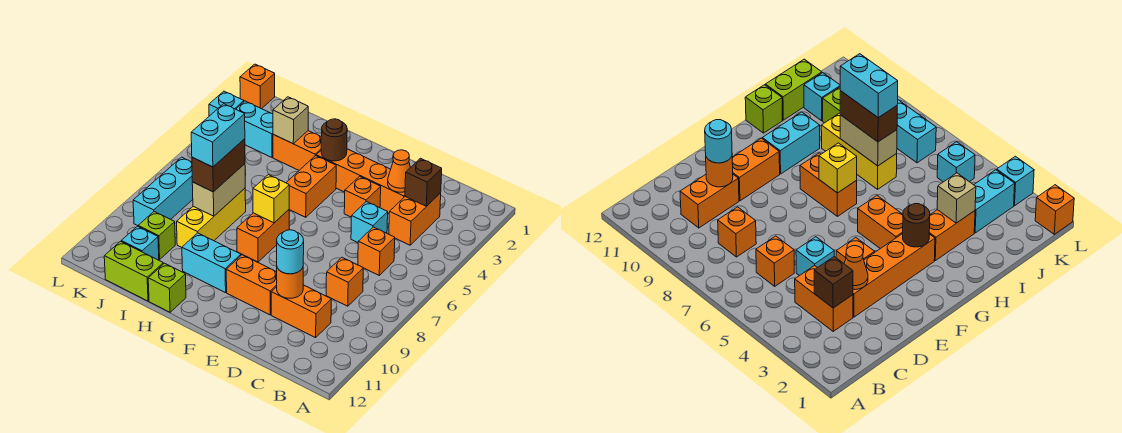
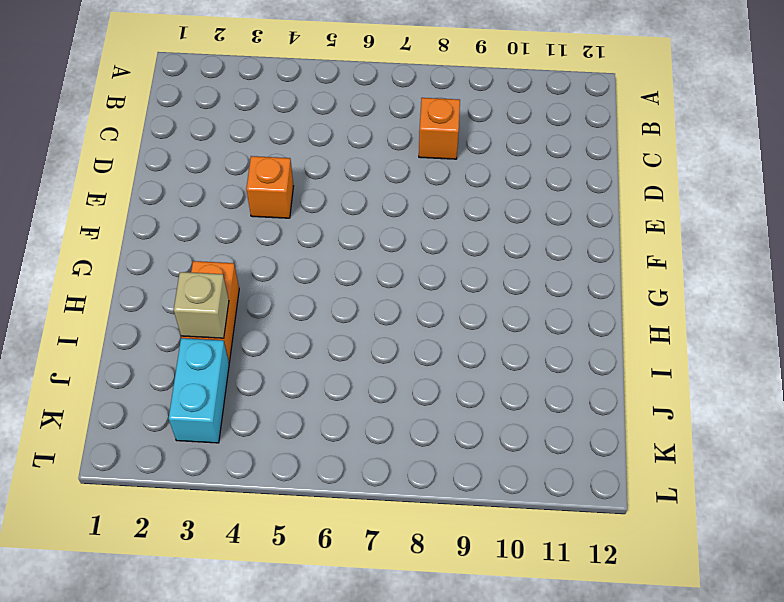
none -> orange 1x2 brick [389,193,441,245]
none -> orange 1x1 brick [358,227,395,275]
none -> orange 1x2 brick [271,285,331,338]
none -> orange 1x4 brick [316,149,405,213]

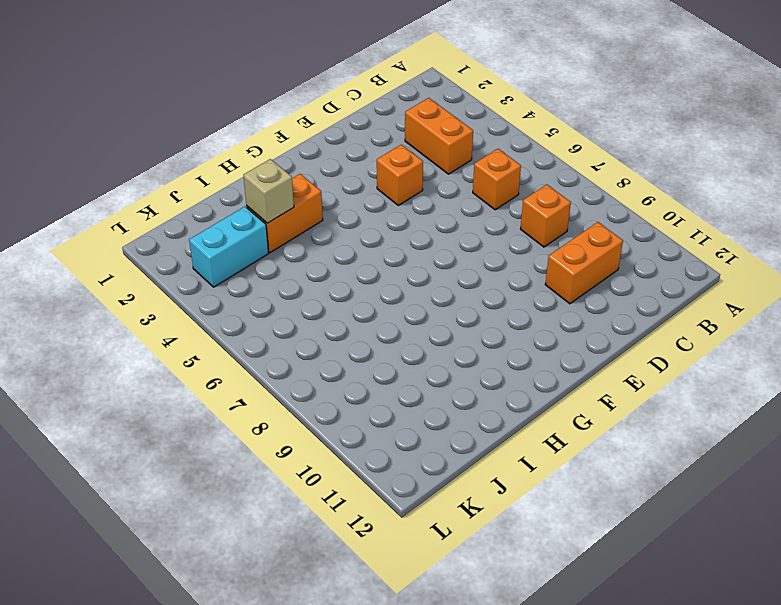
none -> orange 1x4 brick [316,149,405,213]
none -> cyan 1x1 brick [351,202,388,243]
none -> orange 1x2 brick [226,255,277,315]
none -> orange 1x2 brick [286,156,336,217]

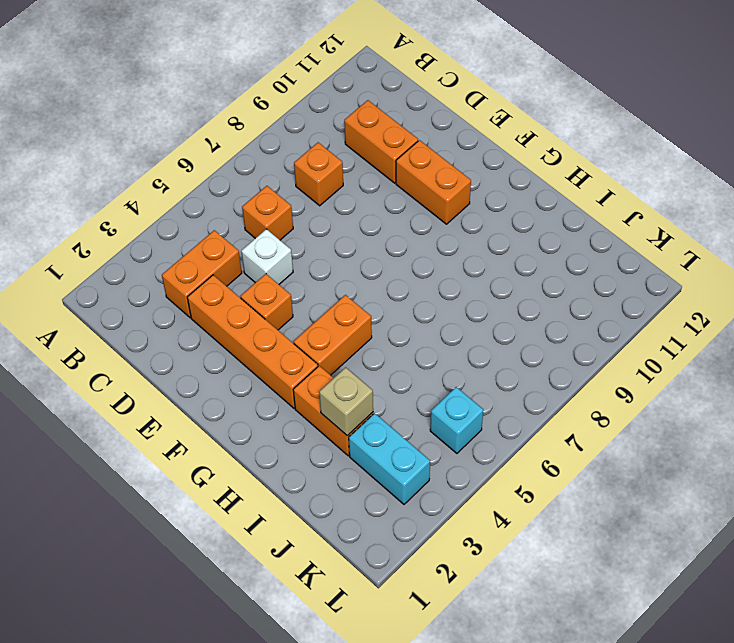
white 1x1 brick [241,229,293,284] -> cyan 1x1 brick [351,202,388,243]
none -> orange 1x2 brick [237,210,289,262]
none -> cyan 1x2 brick [182,233,241,293]
none -> lime 1x1 brick [148,263,186,312]
none -> yellow 1x3 brick [177,188,246,247]

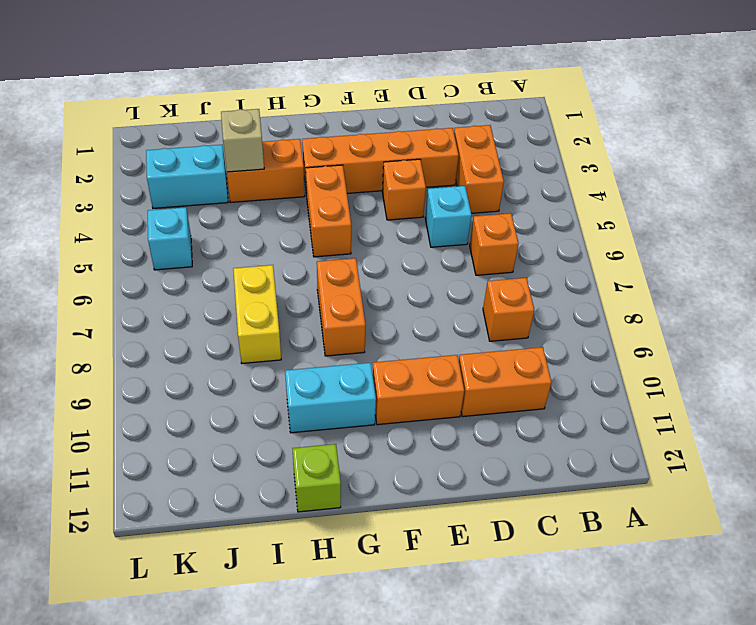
yellow 1x2 brick [233,265,281,363] -> yellow 1x3 brick [177,188,246,247]
none -> lime 1x2 brick [104,241,163,301]
none -> lime 1x1 brick [138,212,175,259]
none -> cyan 1x1 brick [121,226,159,260]
none -> cyan 1x3 brick [133,157,193,226]

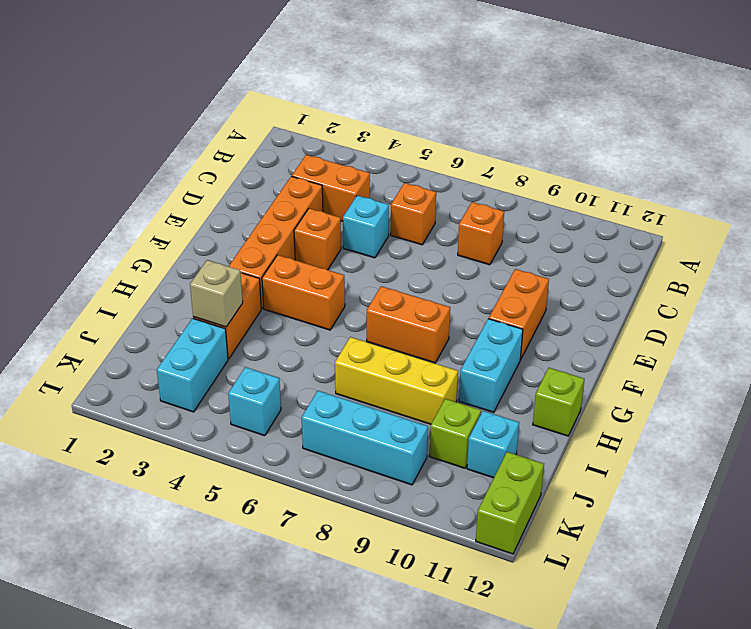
lime 1x2 brick [476,452,544,554] -> lime 1x2 brick moved to [104,241,163,301]
none -> orange 1x2 brick [271,285,331,338]
none -> orange 1x1 brick [240,64,275,109]
none -> cyan 1x1 brick [209,91,244,116]
none -> brown 1x1 brick [405,158,442,206]

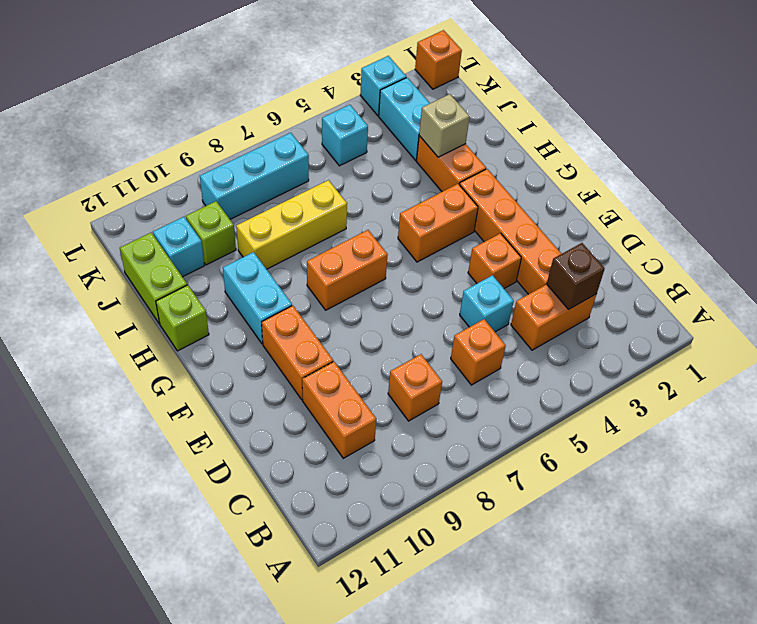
none -> orange 1x1 cone [388,150,410,192]
none -> orange 1x1 round brick [277,268,303,298]
none -> brown 1x1 round brick [321,119,347,161]
none -> yellow 1x1 brick [253,175,289,223]

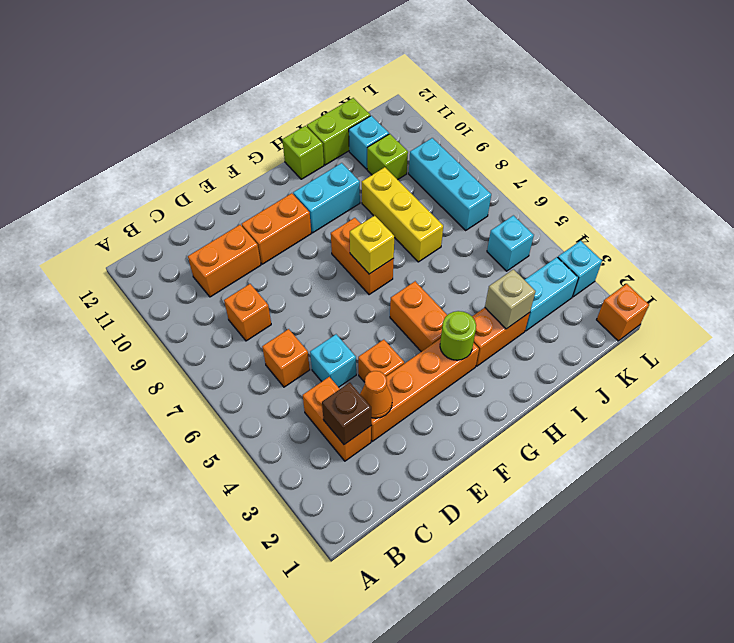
lime 1x1 round brick [440,311,476,360] -> brown 1x1 round brick [321,119,347,161]
none -> orange 1x1 round brick [277,268,303,298]
none -> tan 1x2 brick [192,164,245,216]
none -> cyan 1x1 round brick [277,230,304,274]
none -> brown 1x2 brick [192,139,245,192]

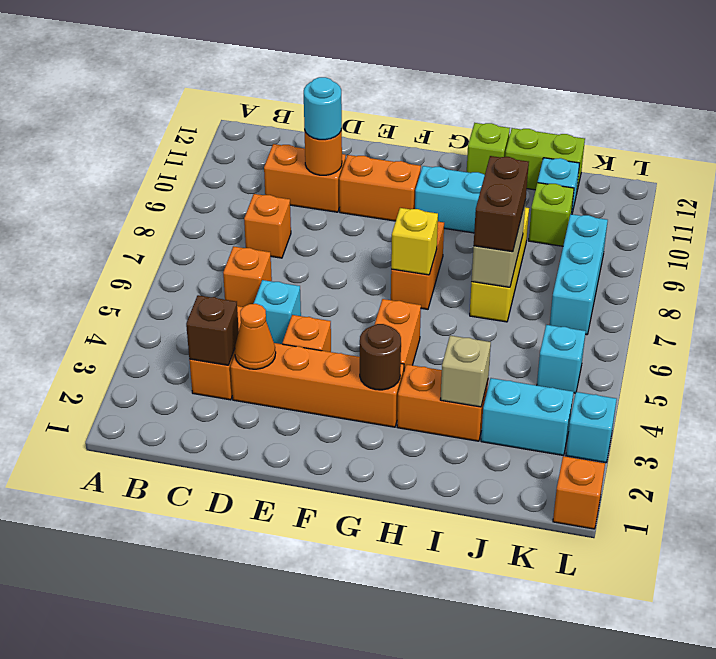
none -> cyan 1x2 brick [191,104,245,167]

